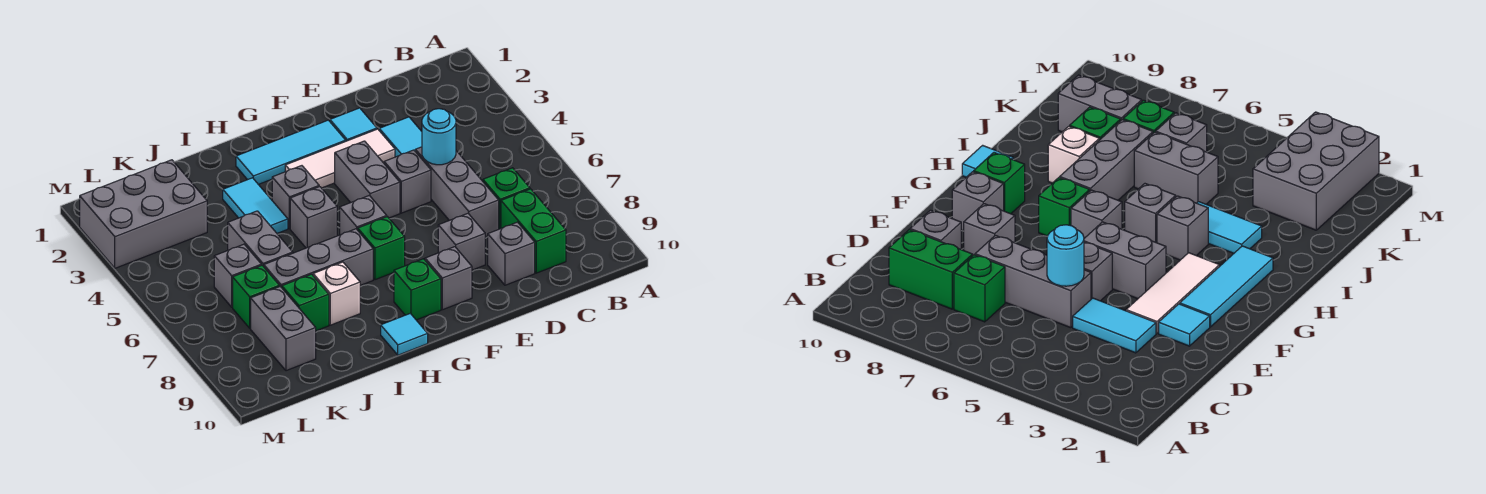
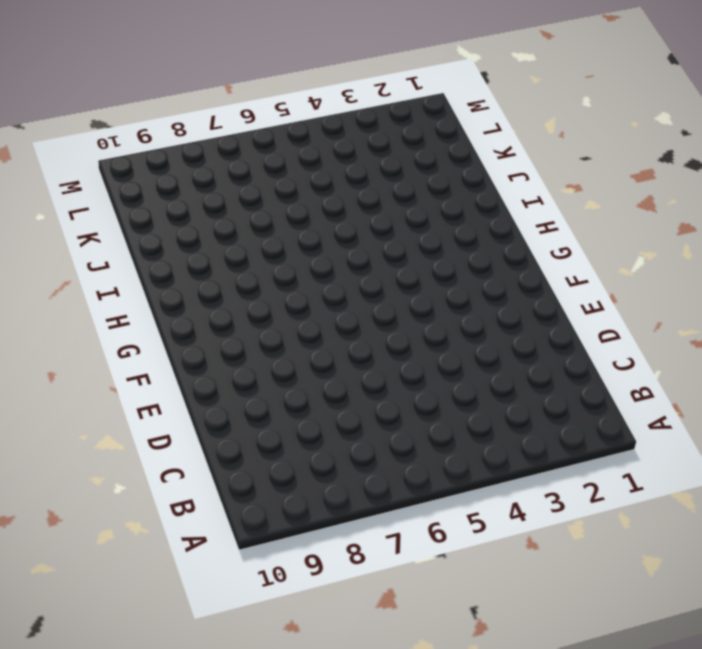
none -> green 1x1 brick [483,168,530,229]
none -> green 1x2 brick [501,189,566,273]
none -> cyan 1x2 tile [379,117,422,157]

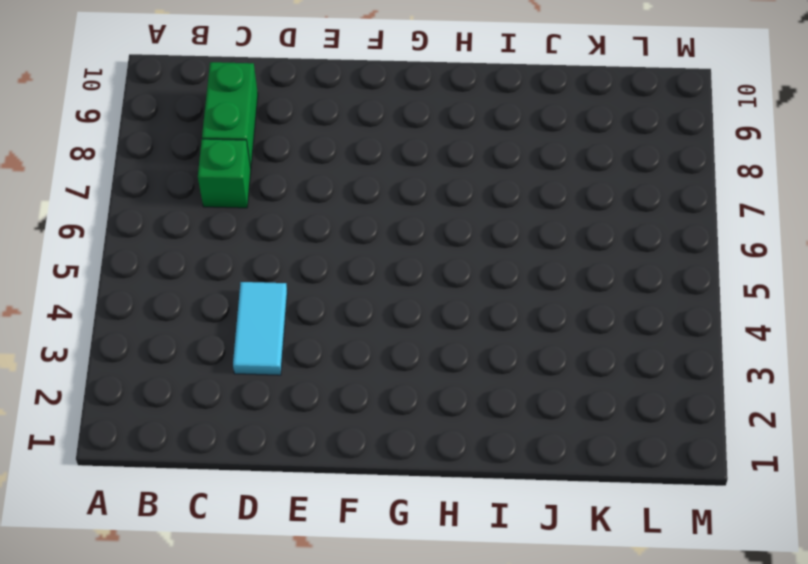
none -> grey 1x3 brick [415,147,499,237]
none -> grey 1x1 brick [488,222,535,285]
none -> cyan 1x1 tile [330,108,377,141]

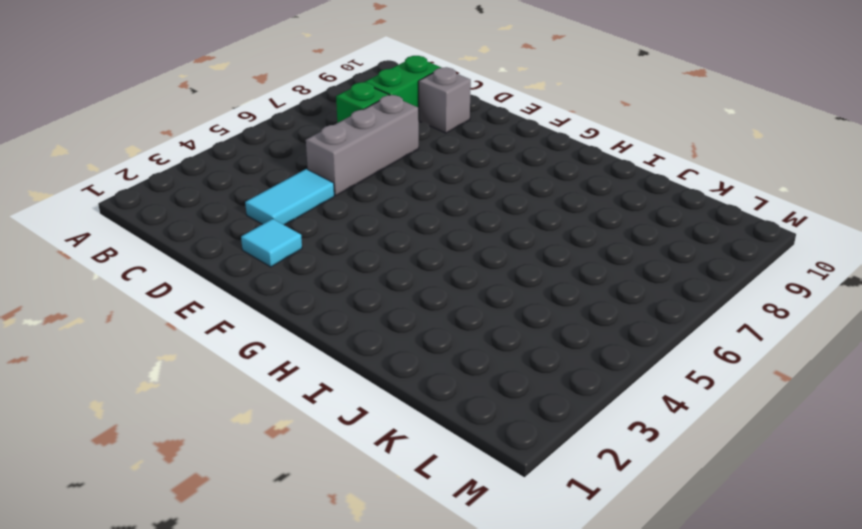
none -> white 1x3 tile [285,129,395,188]
none -> grey 1x1 brick [384,150,431,213]
none -> grey 1x1 brick [438,213,485,270]

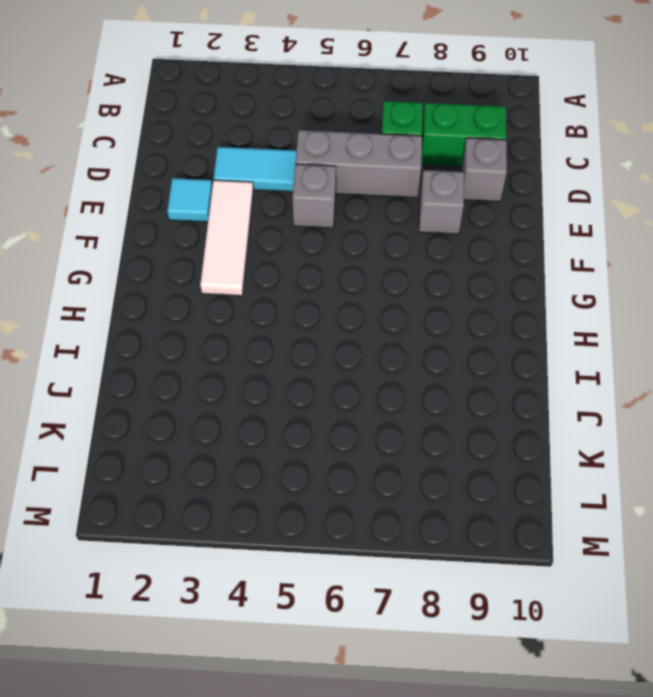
none -> cyan 1x3 tile [236,120,346,184]
none -> grey 1x2 brick [335,141,400,218]
none -> grey 1x1 brick [425,247,472,310]

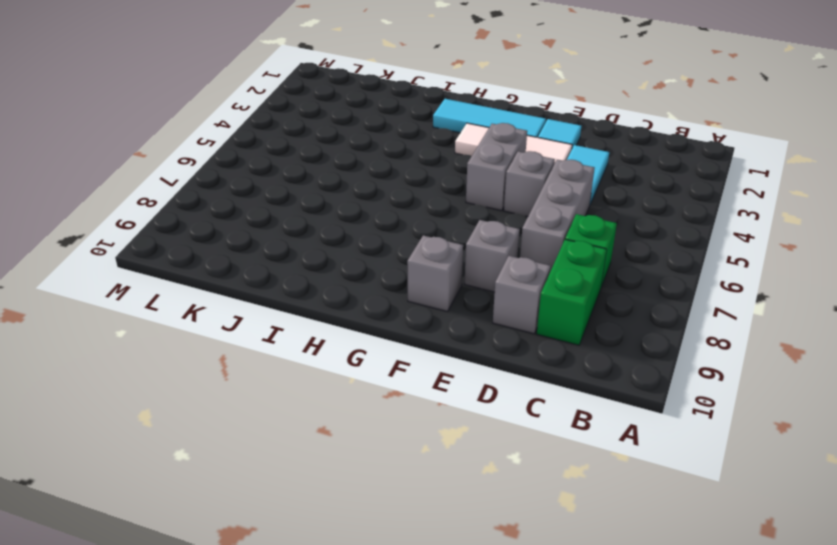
none -> grey 1x1 brick [340,195,387,235]
none -> green 1x1 brick [358,217,405,280]
none -> green 1x1 brick [394,259,441,320]

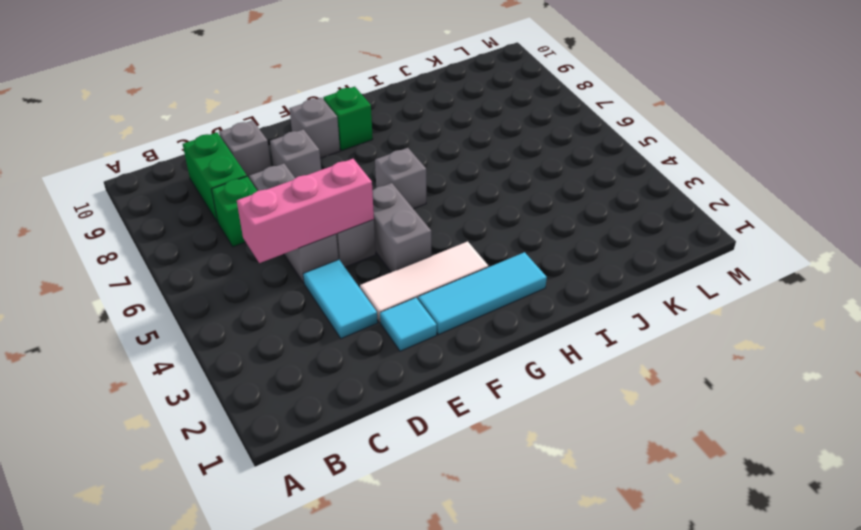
pink 1x3 brick [237,159,374,263] -> cyan 1x1 round brick [422,109,456,165]
none -> green 1x1 brick [358,217,405,280]
none -> grey 1x1 brick [272,166,319,229]
none -> grey 1x1 brick [290,187,337,248]

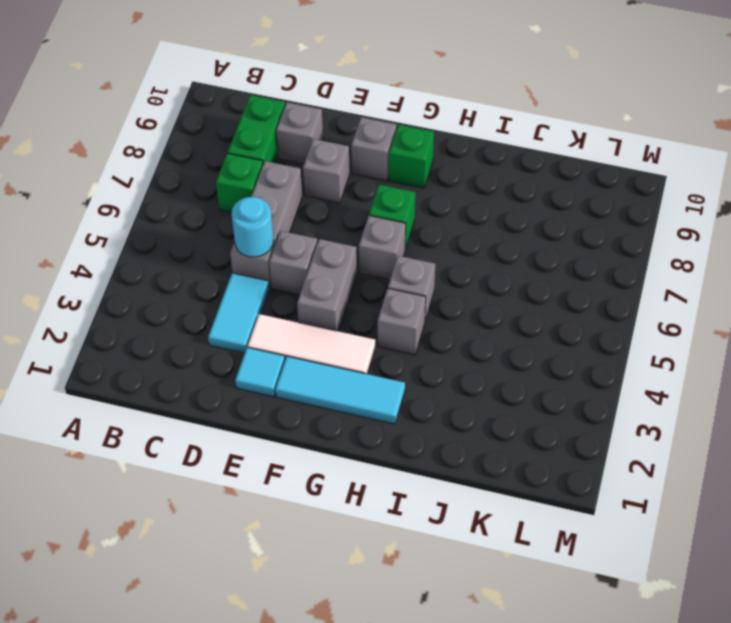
none -> grey 1x3 brick [264,229,373,288]
none -> cyan 1x1 tile [381,313,428,355]
none -> cyan 1x2 tile [223,178,288,233]

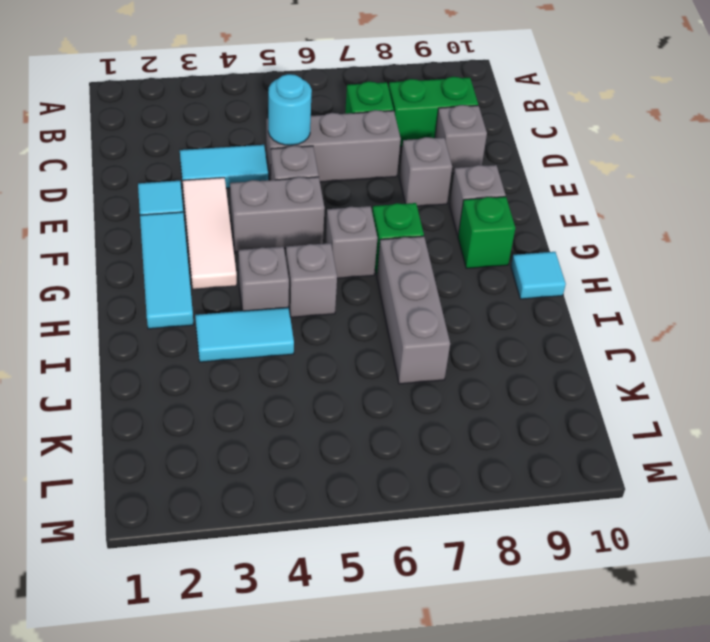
none -> white 1x1 brick [313,262,360,325]
none -> grey 1x2 brick [228,211,293,267]
none -> green 1x1 brick [282,274,329,331]

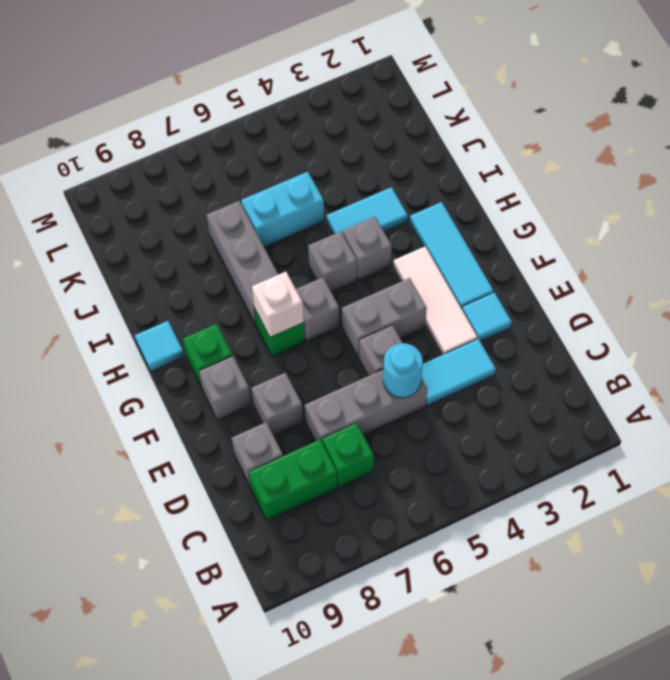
white 1x1 brick [252,272,304,337] -> white 1x1 brick moved to [313,262,360,325]
cyan 1x2 brick [241,172,324,247] -> grey 1x2 brick [228,211,293,267]
none -> green 1x1 brick [282,274,329,331]
none -> grey 2x3 brick [80,160,207,268]
none -> grey 1x1 brick [214,244,261,307]

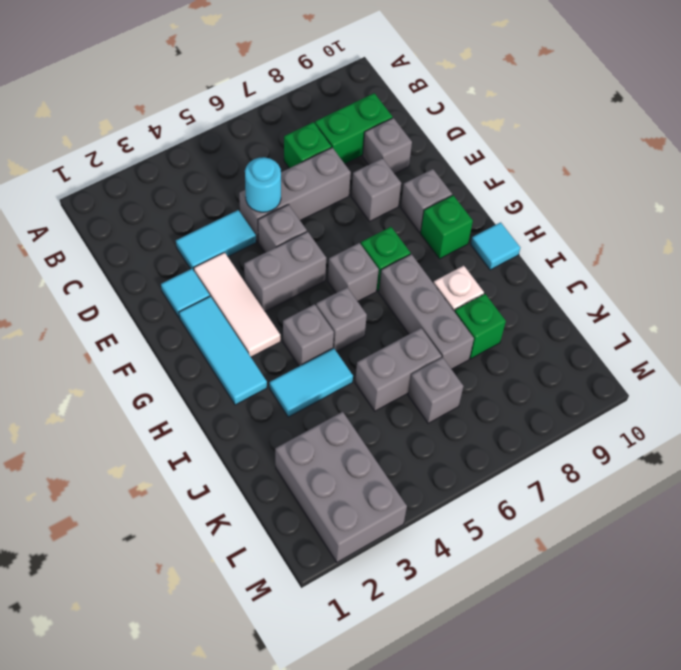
none -> green 1x1 brick [233,265,280,328]
none -> grey 1x2 brick [251,287,316,371]

